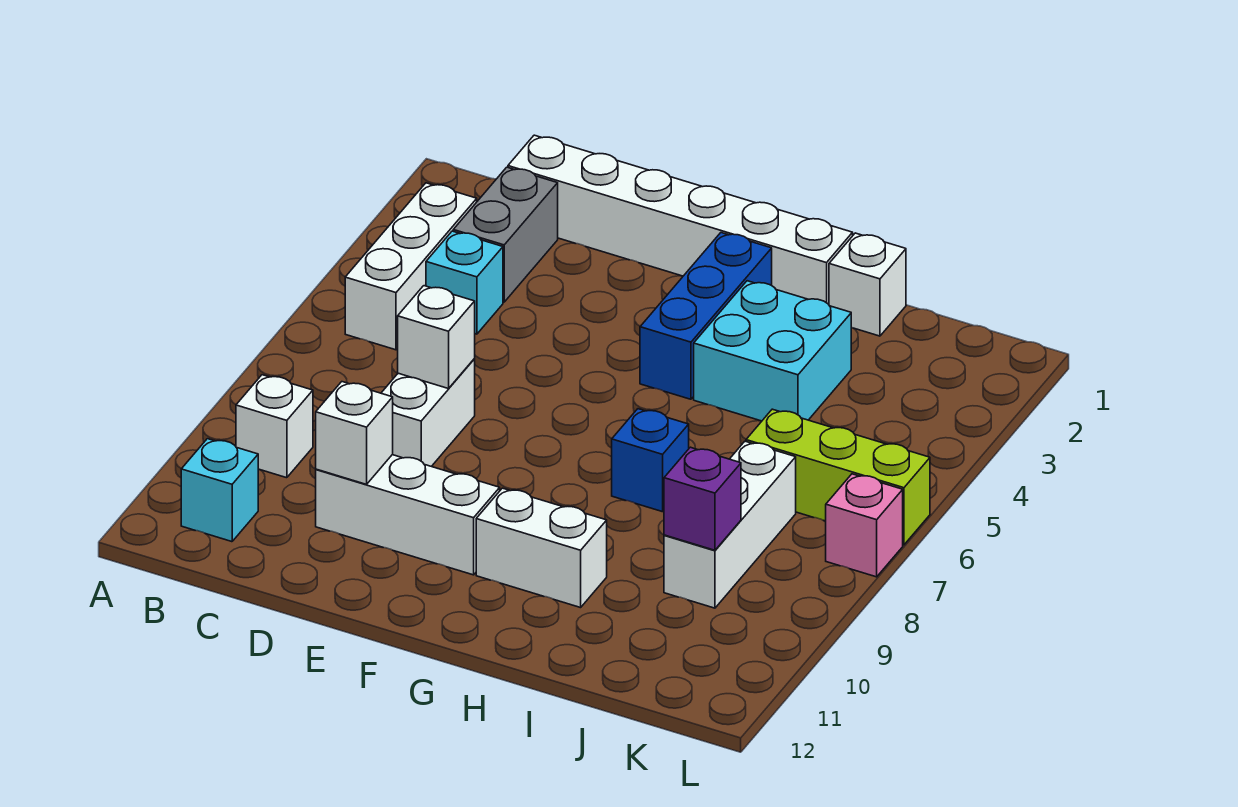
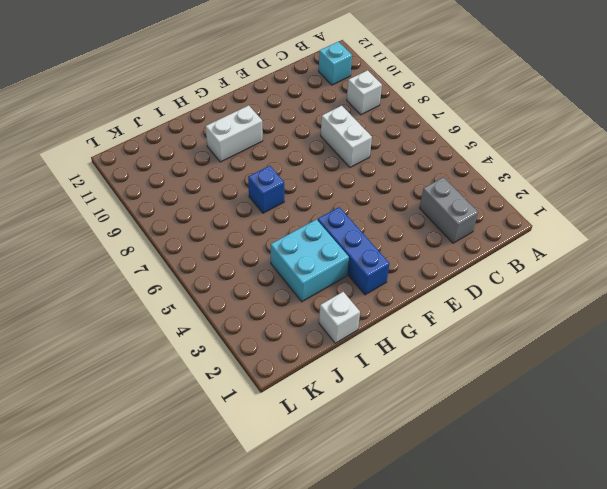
none -> white 1x3 brick [345,183,477,350]
none -> white 1x6 brick [508,135,853,304]
none -> cyan 1x1 brick [426,231,503,334]

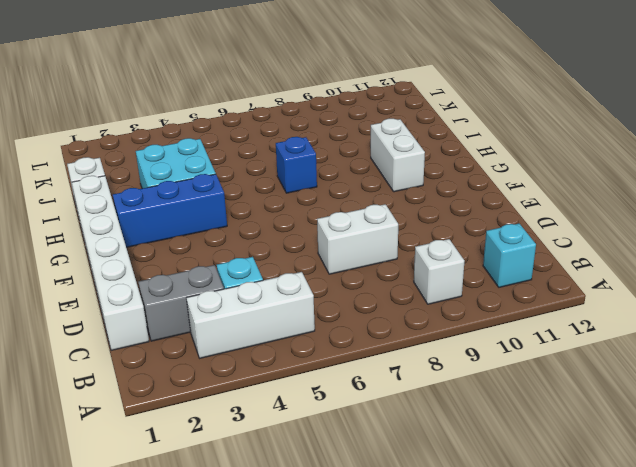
none -> white 1x3 brick [316,455,500,575]
none -> lime 1x3 brick [746,409,930,545]
none -> white 1x3 brick [664,441,796,608]

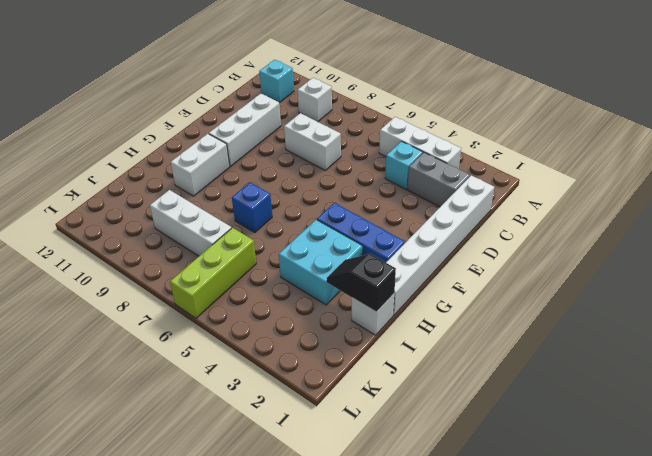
black 1x2 slope [327,254,396,312] -> none
none -> pink 1x1 brick [826,474,903,577]
none -> white 1x1 brick [398,286,475,389]
none -> white 1x1 brick [316,382,393,484]

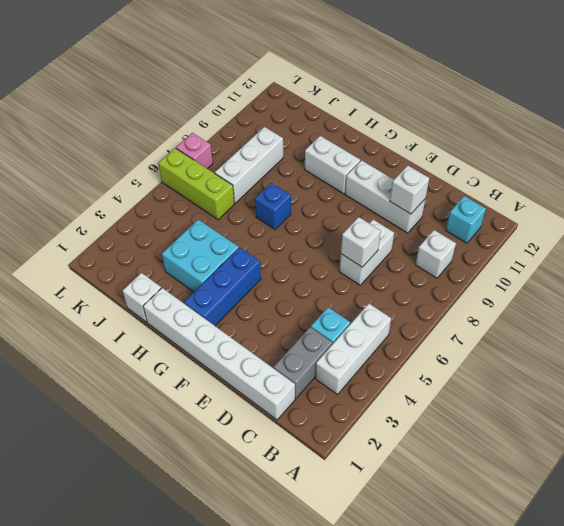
none -> purple 1x1 brick [664,447,741,550]

